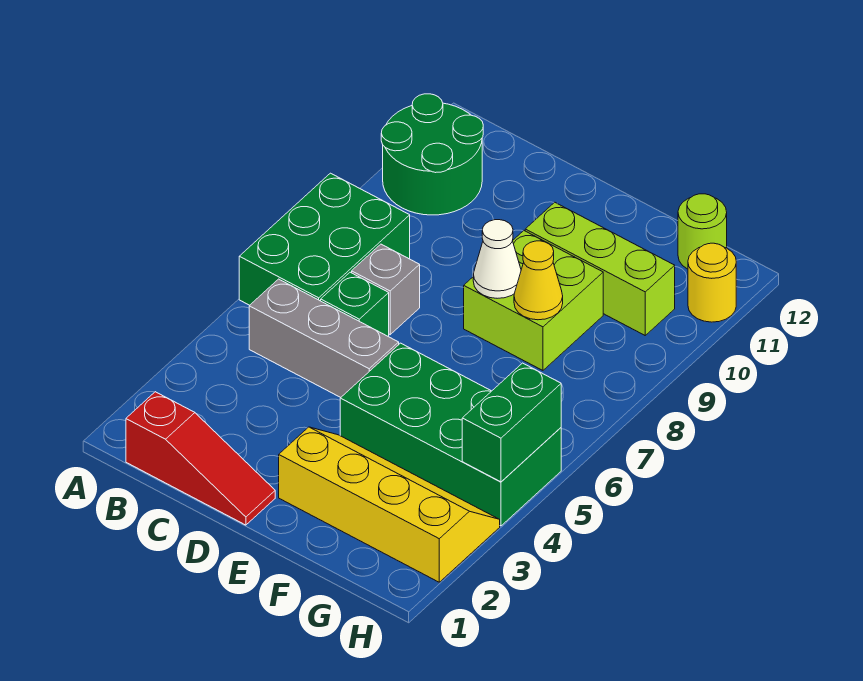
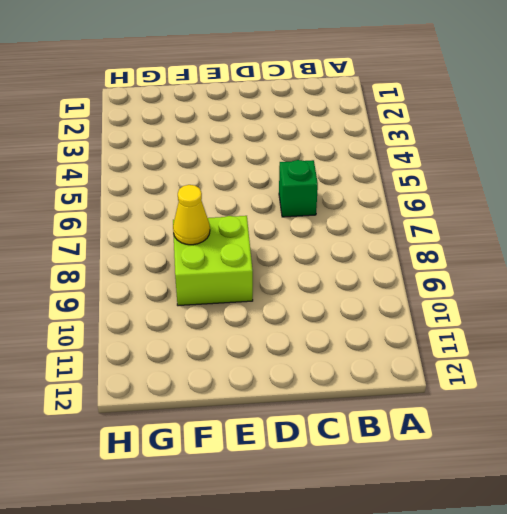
none -> green 2x3 brick [239,173,410,305]
none -> green 2x2 round brick [381,94,483,215]
none -> red 1x3 slope [126,392,275,525]

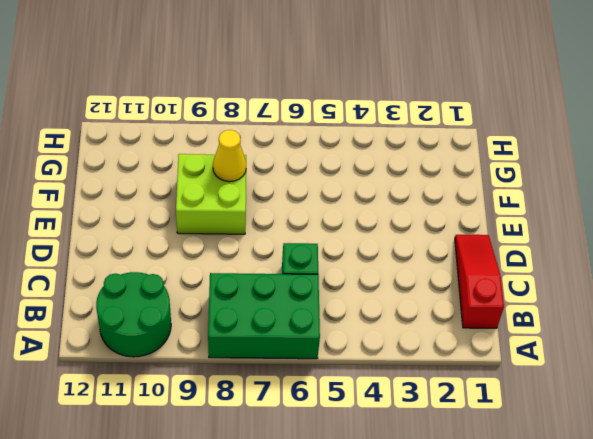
none -> grey 1x3 brick [249,279,399,397]
none -> grey 1x1 brick [352,244,420,335]
none -> yellow 2x4 slope [279,427,500,582]

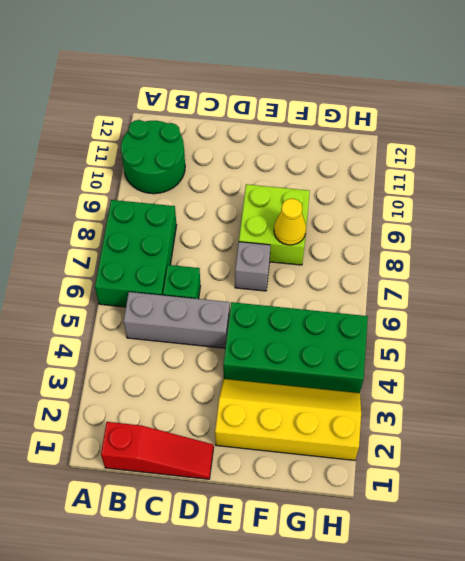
grey 1x1 brick [235,242,271,291] -> grey 1x1 brick moved to [352,244,420,335]
none -> lime 1x3 brick [525,202,675,335]
none -> lime 1x1 round brick [678,194,727,269]
none -> yellow 1x1 round brick [688,243,736,322]

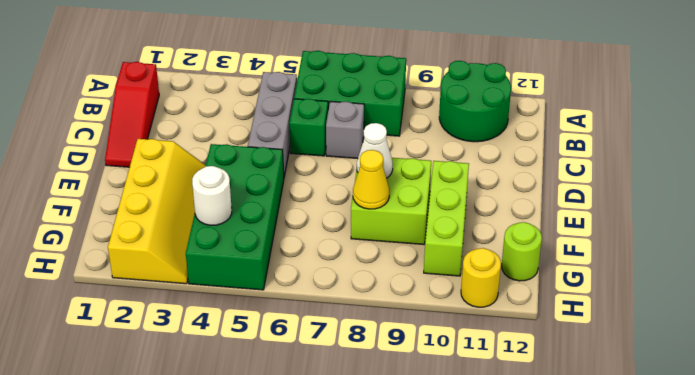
white 1x1 round brick [192,166,232,225] -> none
none -> green 1x2 brick [462,363,561,482]

